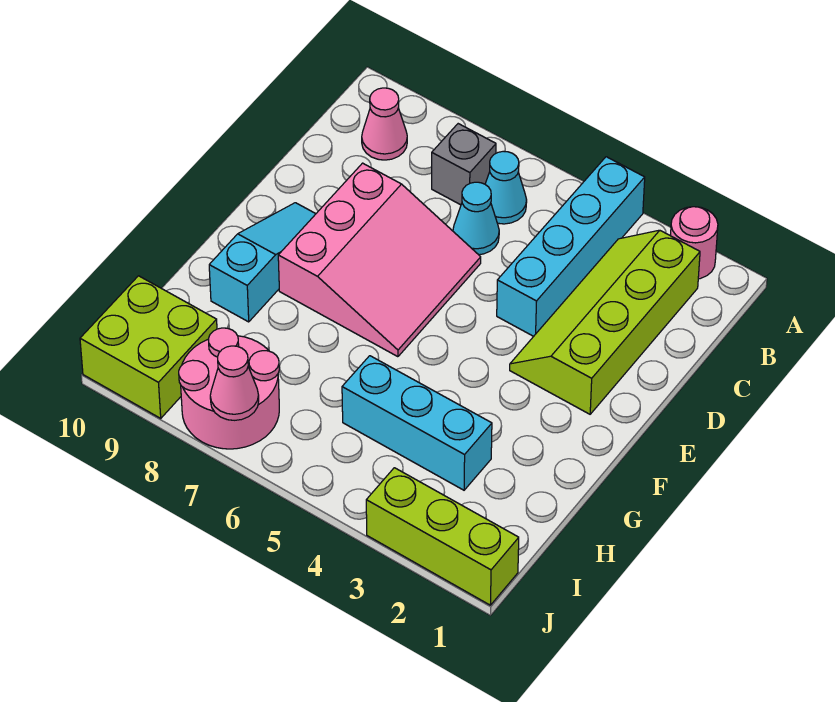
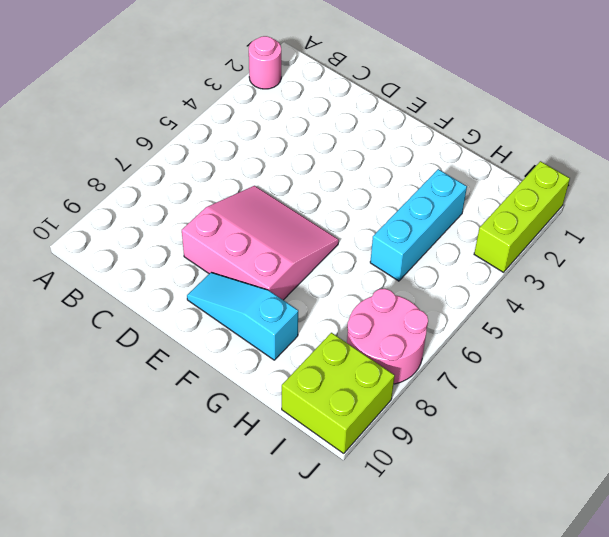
none -> cyan 1x4 brick [497,157,645,336]
none -> lime 2x4 slope [510,230,700,414]
none -> cyan 1x1 cone [485,151,527,224]

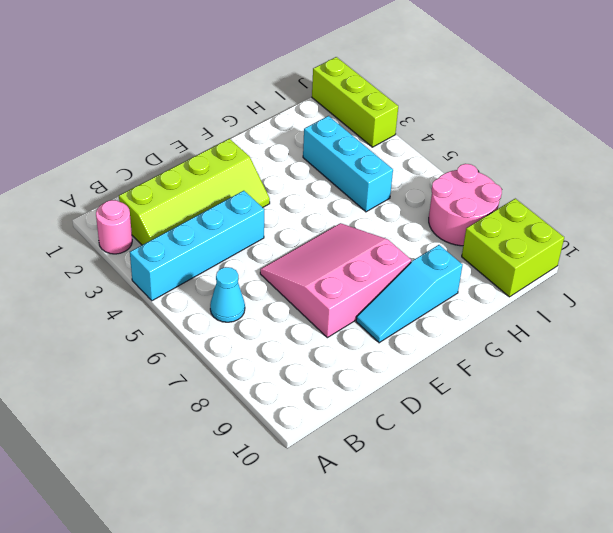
none -> grey 1x1 brick [432,124,496,205]
none -> pink 1x1 cone [362,88,407,160]
none -> cyan 1x1 cone [453,182,499,255]

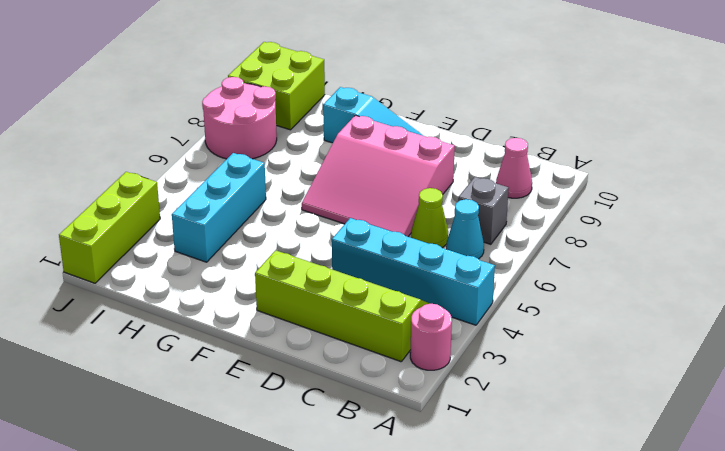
lime 1x1 cone [411,188,448,248] -> cyan 1x1 cone [453,182,499,255]
none -> pink 1x1 cone [210,346,259,420]

